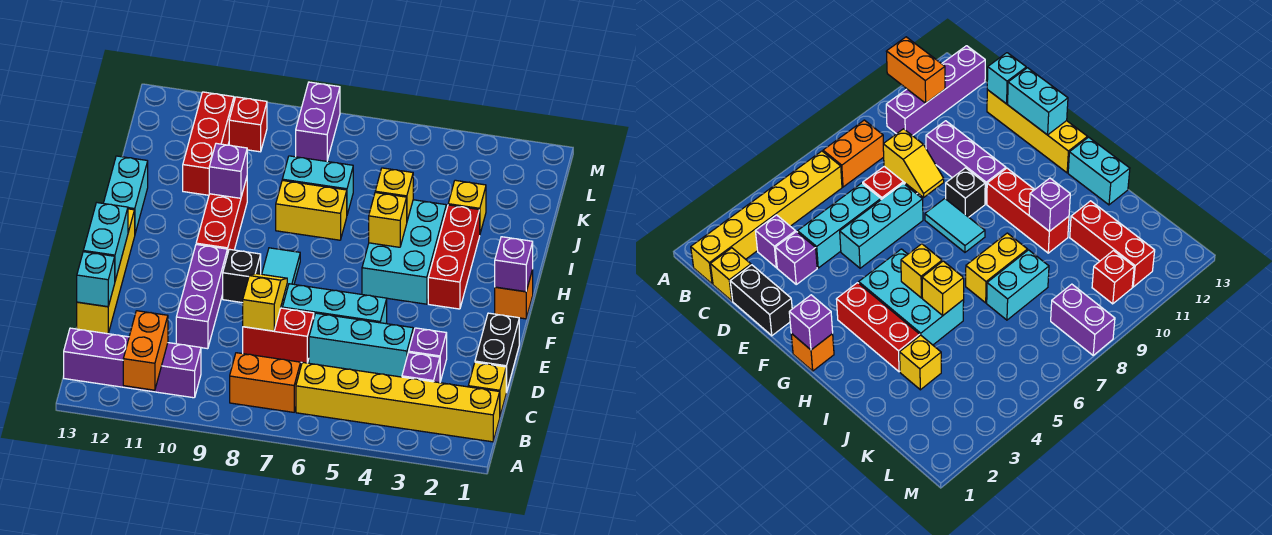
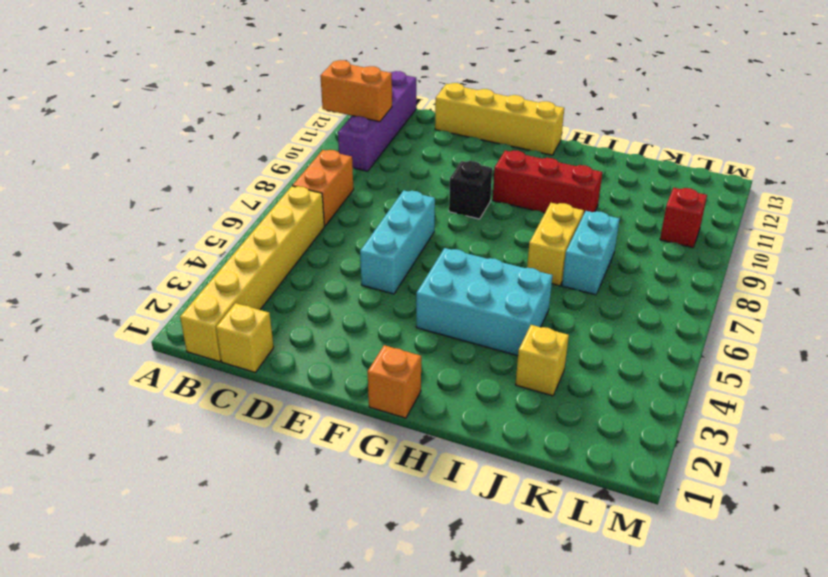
none -> purple 1x1 brick [402,353,440,383]
none -> black 1x2 brick [475,313,519,392]
none -> purple 1x1 brick [409,328,447,382]
none -> cyan 1x3 brick [309,313,413,377]

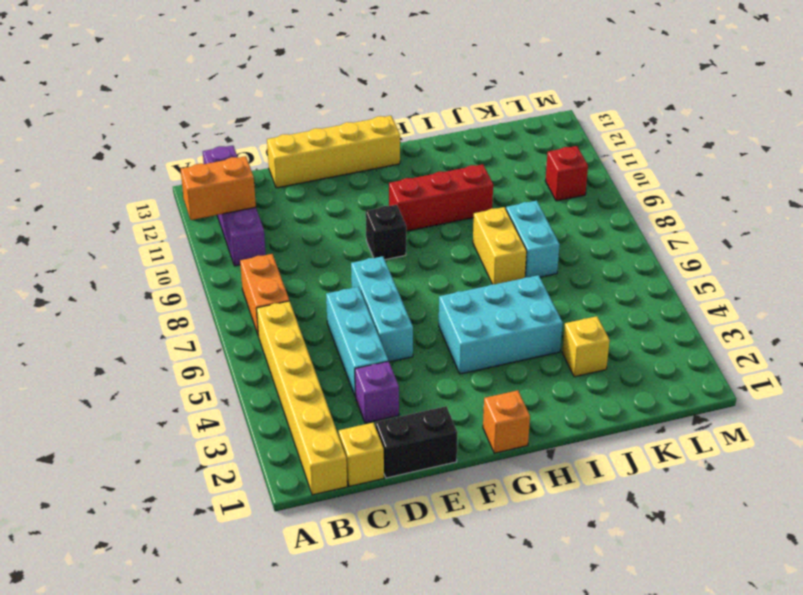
none -> purple 1x1 brick [402,353,440,383]
none -> red 1x2 brick [243,308,314,363]
none -> purple 1x3 brick [176,245,227,349]
none -> cyan 1x2 tile [262,248,300,308]

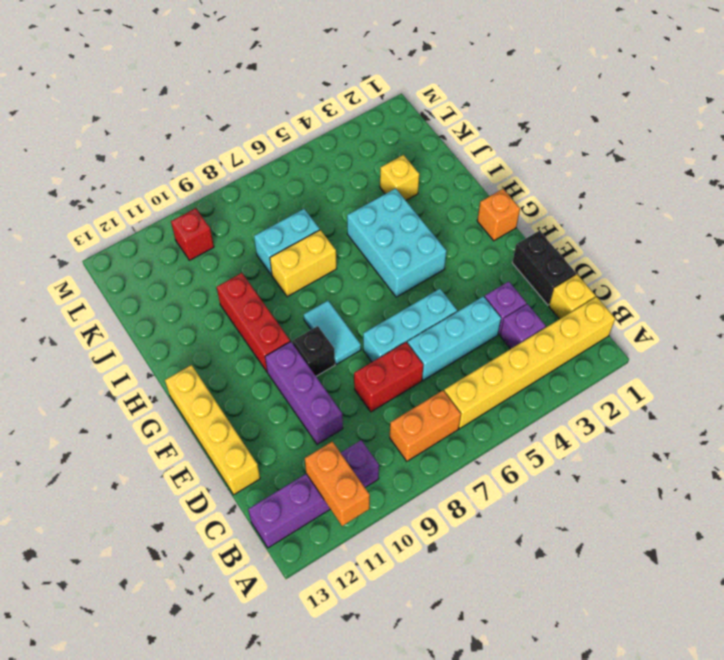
none -> red 1x3 brick [428,205,480,309]
none -> cyan 1x2 brick [103,156,148,233]
none -> red 1x3 brick [183,92,234,195]
none -> purple 1x2 brick [296,82,340,161]

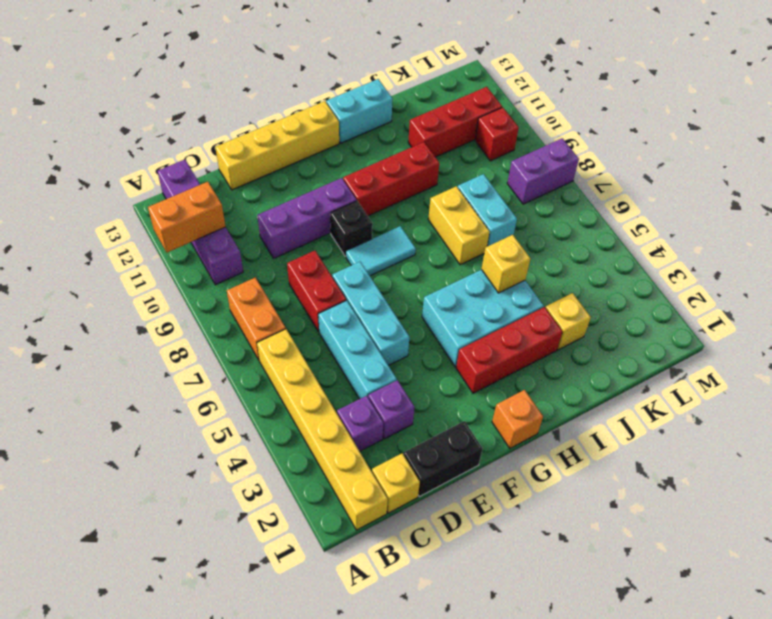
none -> yellow 1x2 slope [243,274,287,331]
none -> cyan 1x1 brick [77,252,115,307]
none -> cyan 1x2 brick [83,203,128,280]
none -> purple 1x1 brick [495,237,533,292]

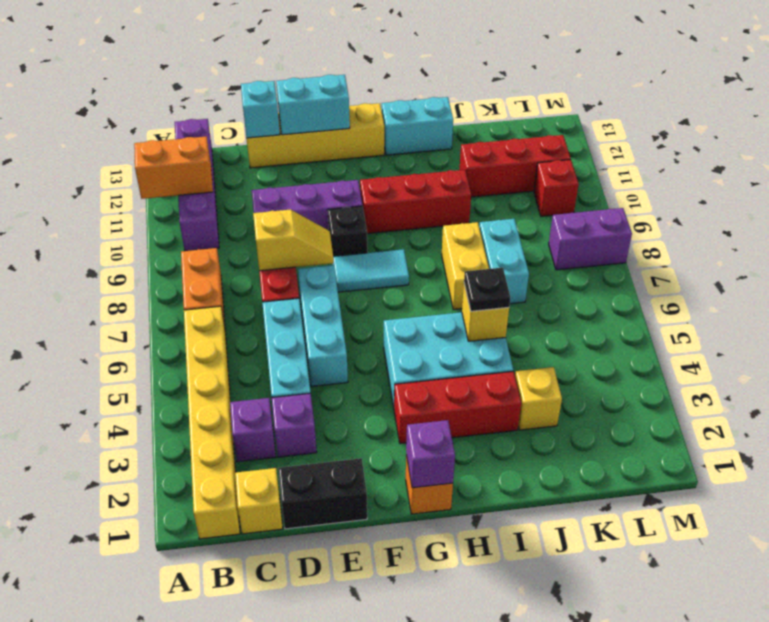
black 1x1 plate [464,268,510,311] -> none
none -> yellow 1x1 brick [369,193,407,247]
none -> purple 1x1 brick [209,143,247,198]

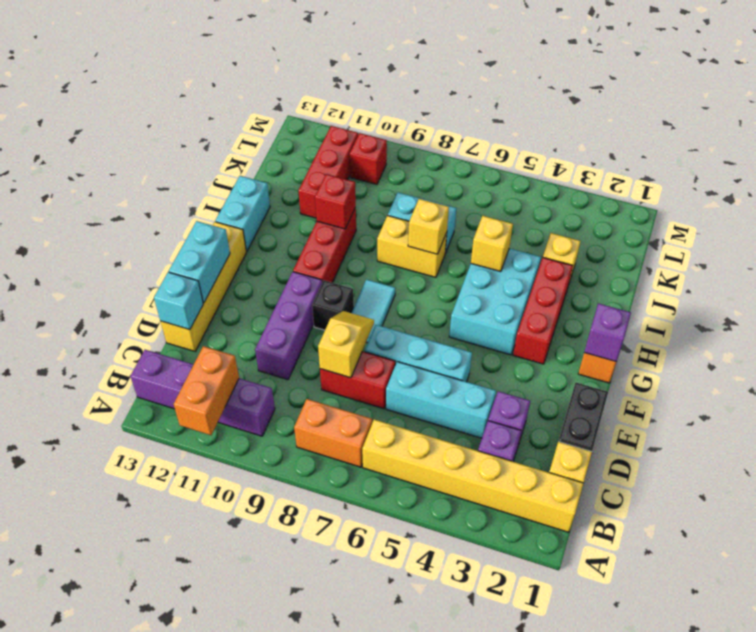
yellow 1x1 brick [408,199,449,254] -> yellow 1x1 brick moved to [369,193,407,247]
red 1x1 brick [315,174,356,229] -> purple 1x1 brick [209,143,247,198]
none -> purple 1x2 brick [296,82,340,161]

